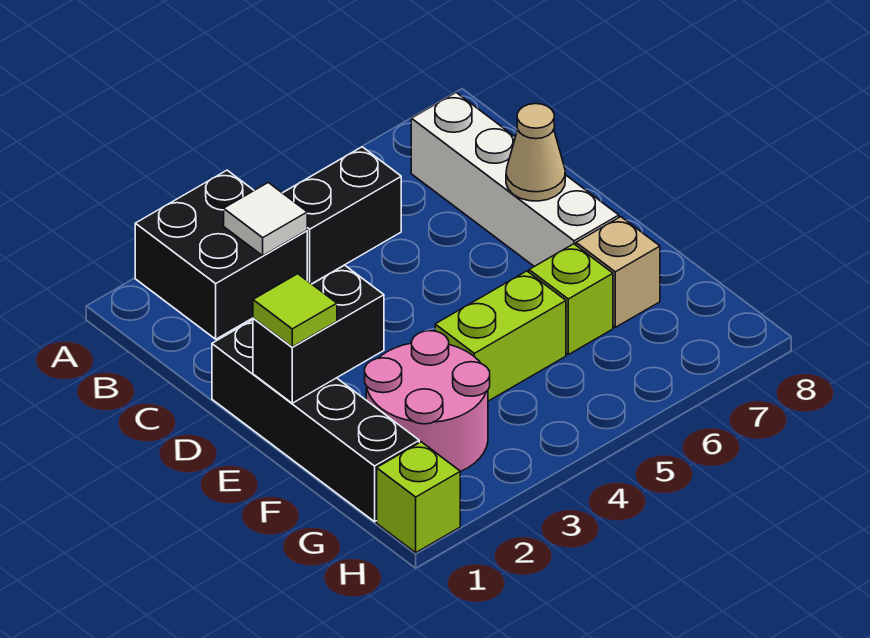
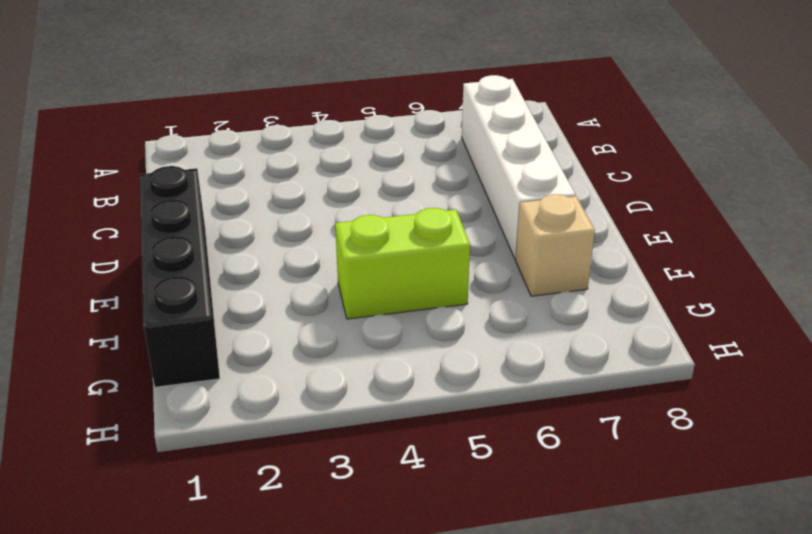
none -> black 2x2 brick [135,170,307,339]
none -> black 1x2 brick [283,147,401,284]
none -> pink 2x2 round brick [365,331,490,472]

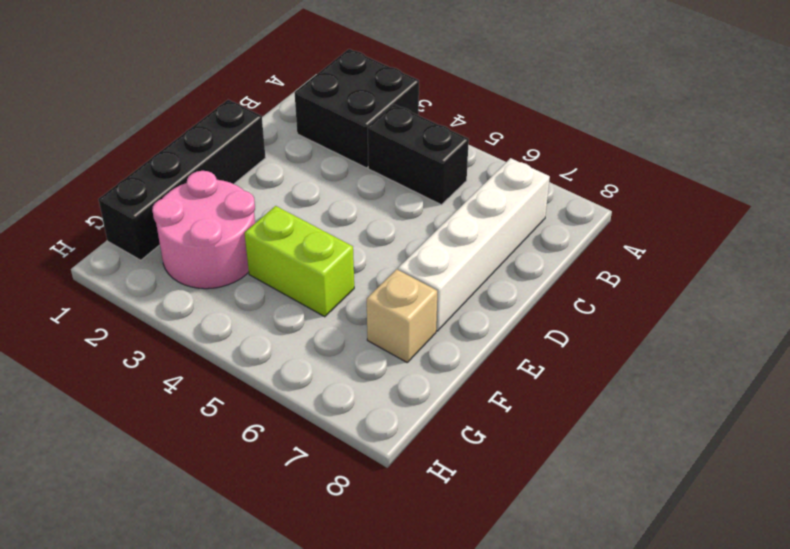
none -> lime 1x1 brick [529,244,613,355]
none -> lime 1x1 brick [377,442,460,553]
none -> white 1x1 tile [224,183,307,256]

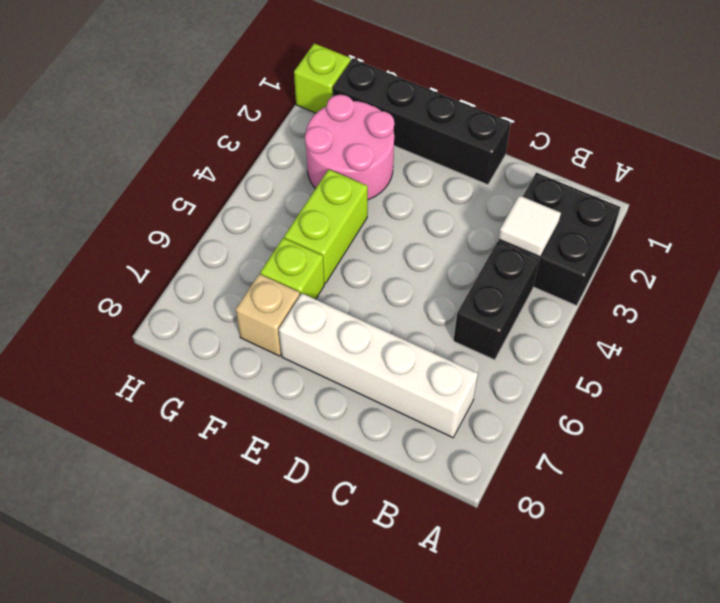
none -> tan 1x1 cone [506,104,565,201]
none -> black 1x2 brick [253,265,384,403]
none -> lime 1x1 tile [253,274,337,347]

